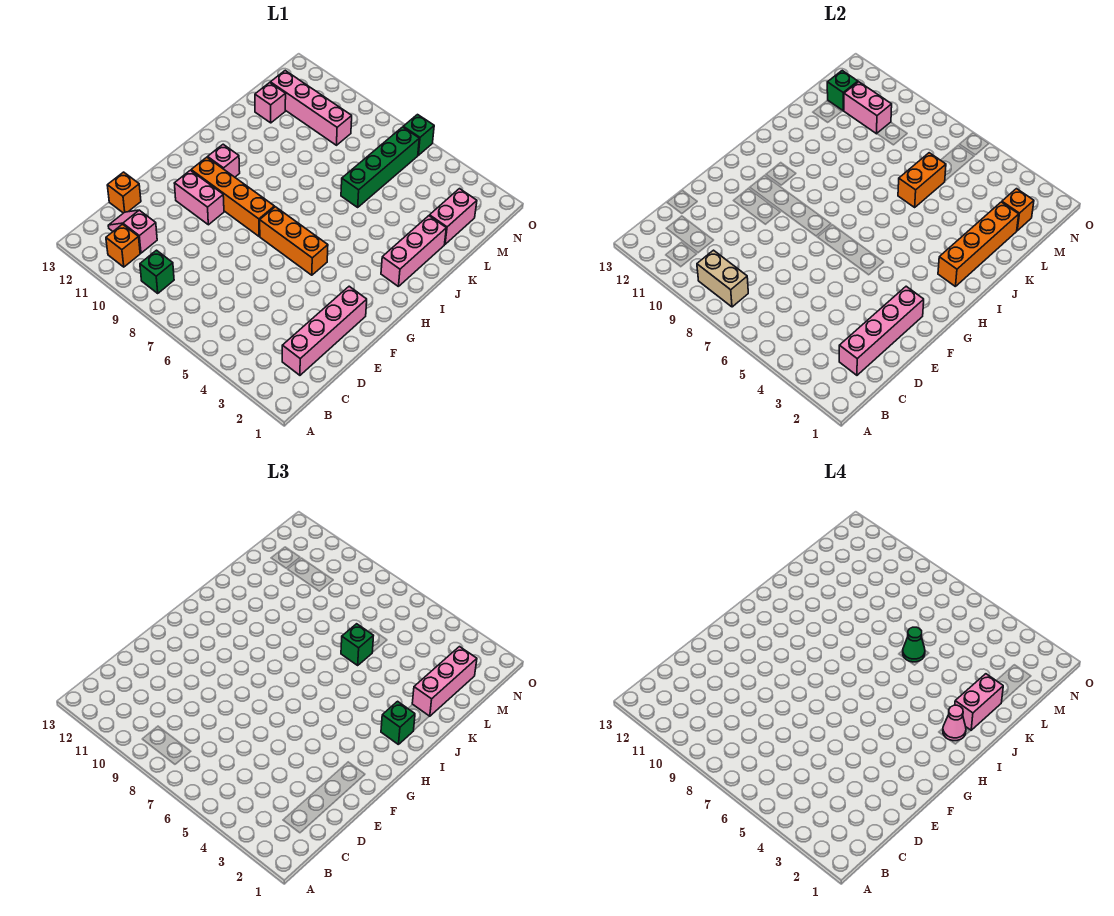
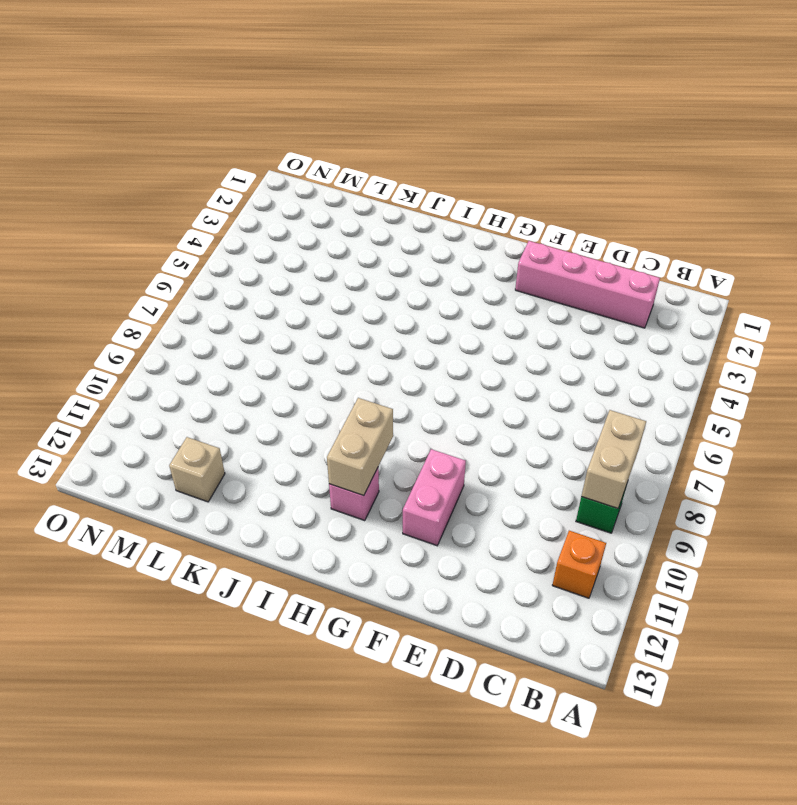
tan 1x2 brick [327,398,393,495] -> none
tan 1x1 brick [169,437,225,502] -> pink 1x1 brick [255,83,286,123]
none -> pink 1x2 slope [108,210,157,253]
none -> orange 1x1 brick [107,172,141,213]
none -> orange 1x3 brick [260,207,328,275]

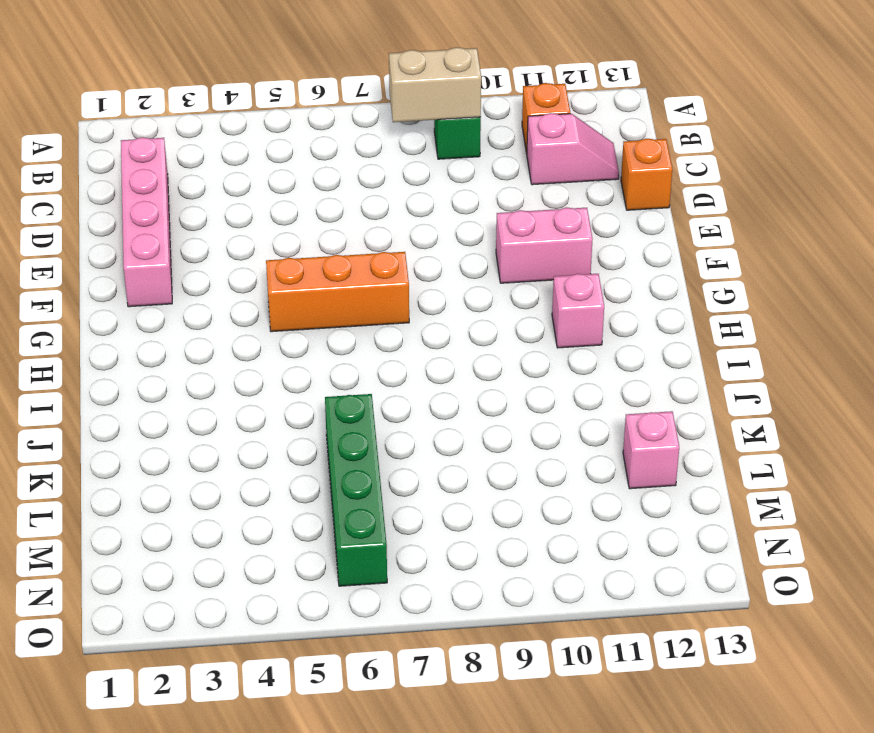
none -> orange 1x4 brick [191,157,274,236]
none -> pink 1x3 brick [381,216,446,287]
none -> pink 1x2 brick [429,189,477,244]

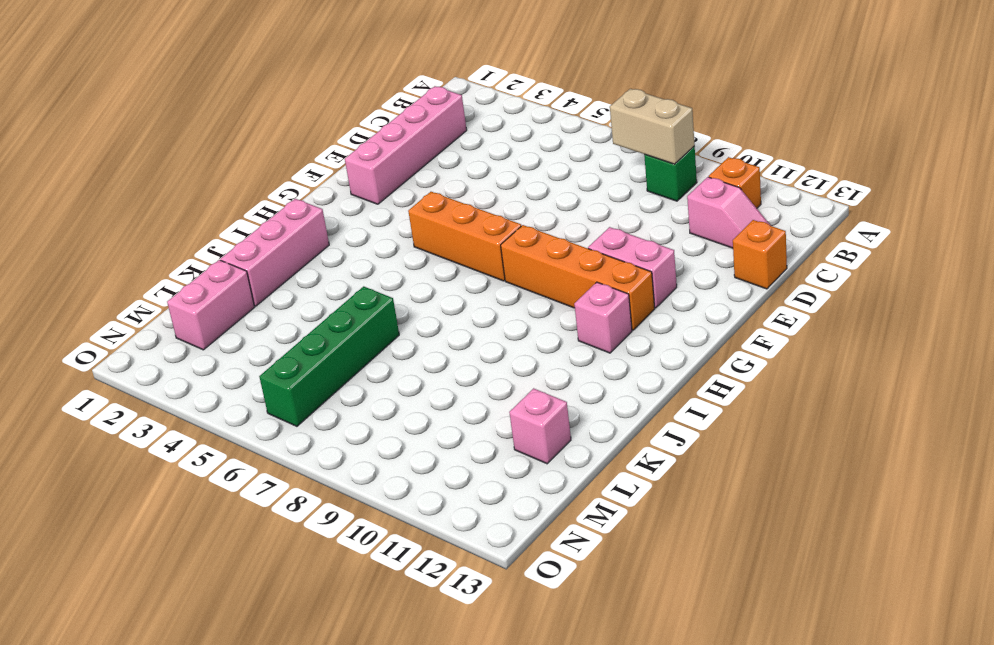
none -> pink 1x4 brick [270,71,352,145]
none -> green 1x1 brick [403,115,434,155]
none -> pink 1x4 brick [839,286,924,375]

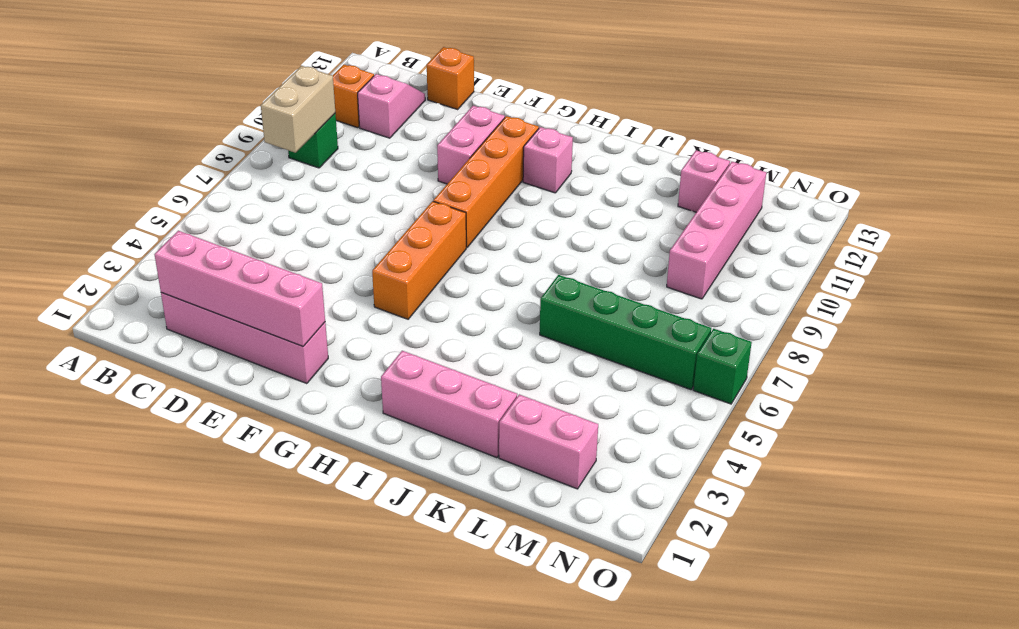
none -> orange 1x4 brick [938,202,1019,287]
none -> orange 1x2 brick [898,153,946,207]
none -> orange 1x1 brick [1002,189,1034,231]

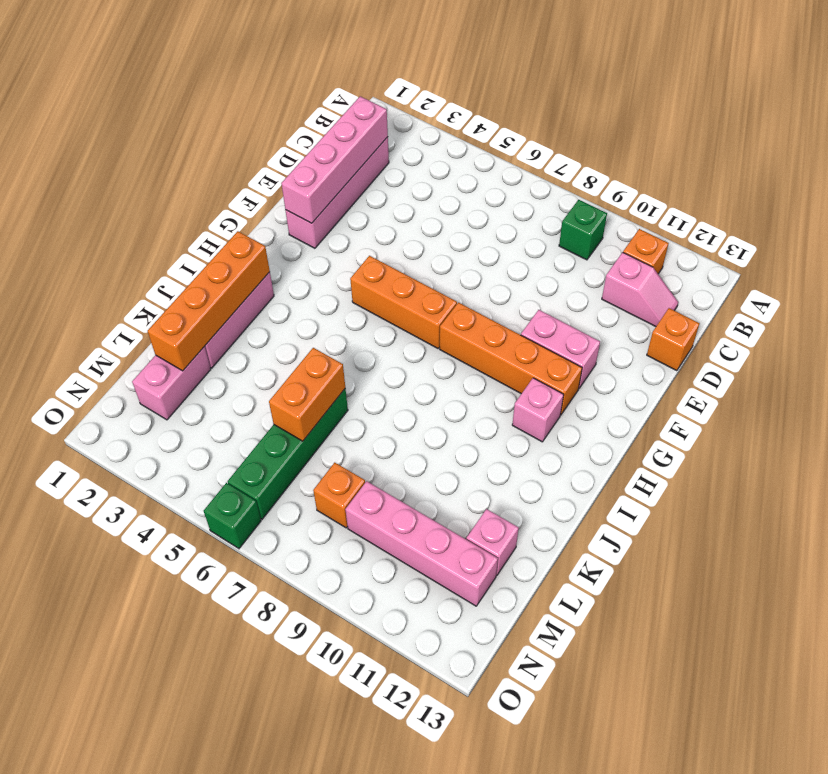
orange 1x1 brick [313,463,365,528] -> orange 1x1 brick moved to [1002,189,1034,231]
none -> tan 1x2 brick [697,250,748,307]
none -> pink 1x2 brick [844,82,892,134]
none -> green 1x1 brick [827,71,858,111]

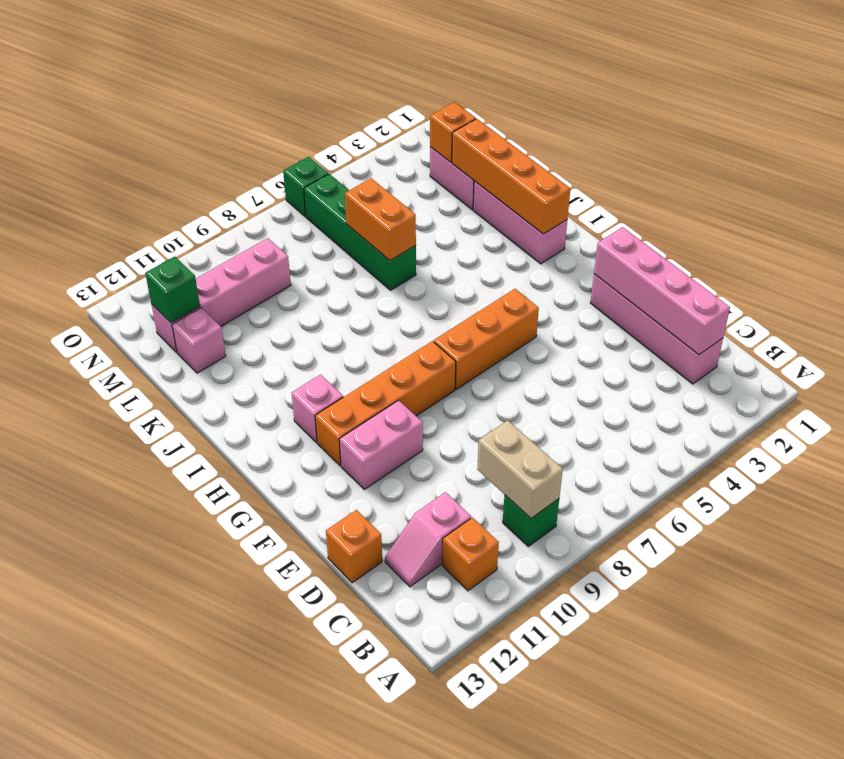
tan 1x2 brick [477,420,563,518] -> tan 1x2 brick turned to [697,250,748,307]
none -> pink 1x2 brick [844,82,892,134]
none -> green 1x1 brick [381,701,415,745]
none -> pink 1x3 brick [412,647,477,716]

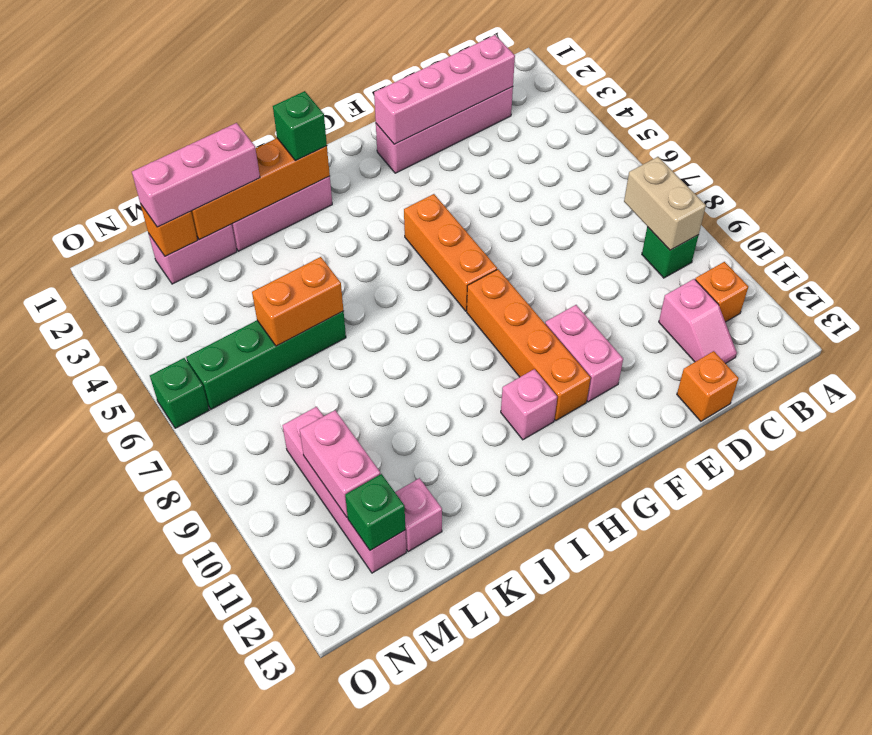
none -> green 1x1 brick [341,624,373,665]
none -> pink 1x1 cone [943,705,966,741]
none -> pink 1x2 brick [955,674,1003,730]

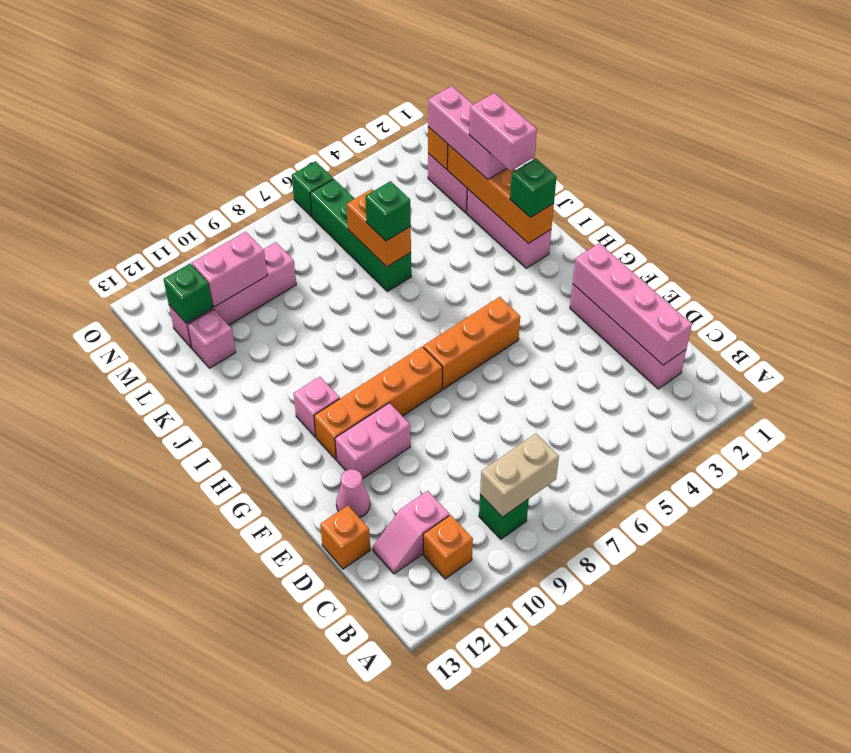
pink 1x1 cone [336,469,370,518] -> pink 1x1 cone moved to [943,705,966,741]
none -> green 1x1 cone [903,627,925,662]

